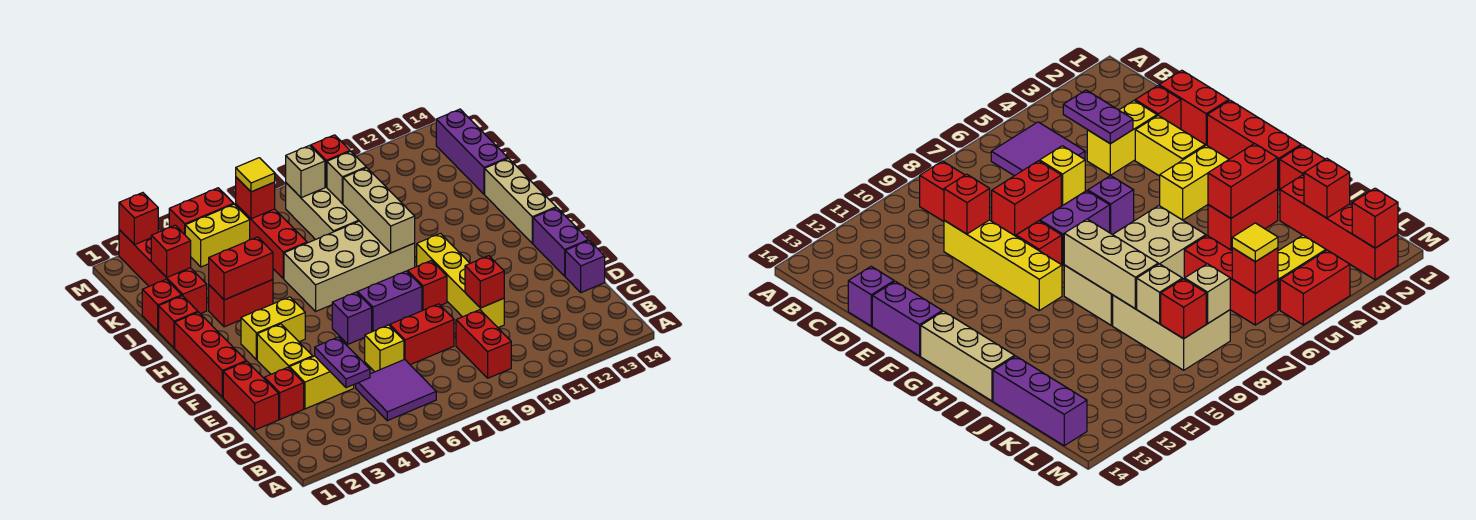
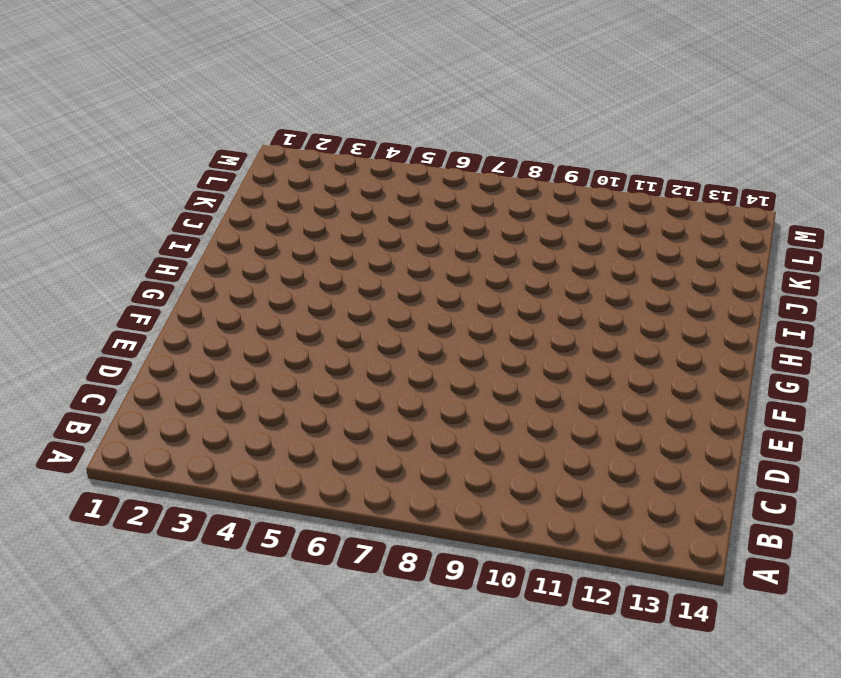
none -> purple 2x2 tile [356,359,436,421]
none -> red 1x2 brick [456,310,511,378]
none -> red 1x2 brick [223,361,279,430]
none -> red 1x1 brick [264,367,304,419]

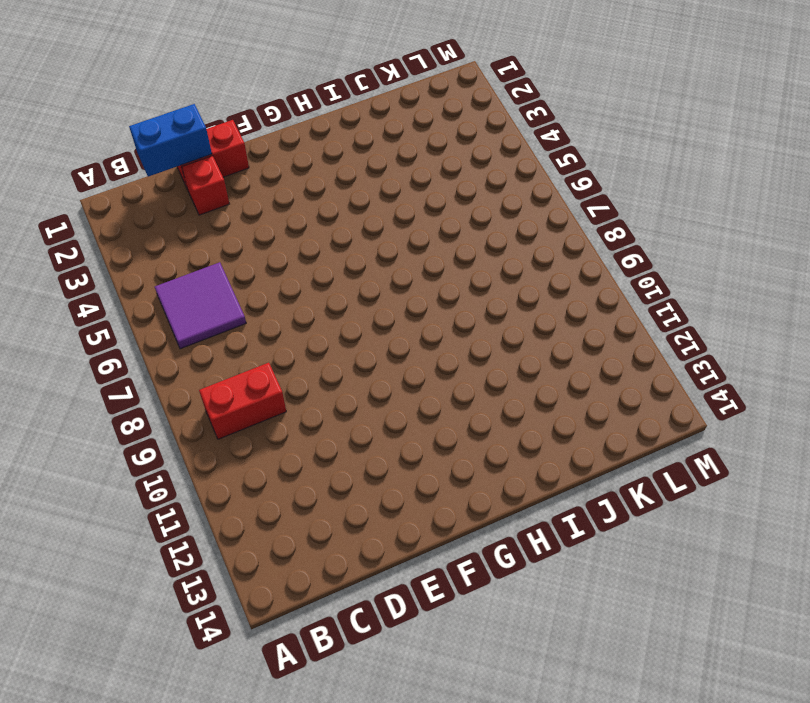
blue 1x2 brick [129,104,212,177] -> none
none -> yellow 1x2 brick [289,356,354,409]
none -> yellow 1x1 brick [365,325,404,372]
none -> red 1x2 brick [390,304,454,365]
none -> yellow 1x4 brick [417,234,504,327]

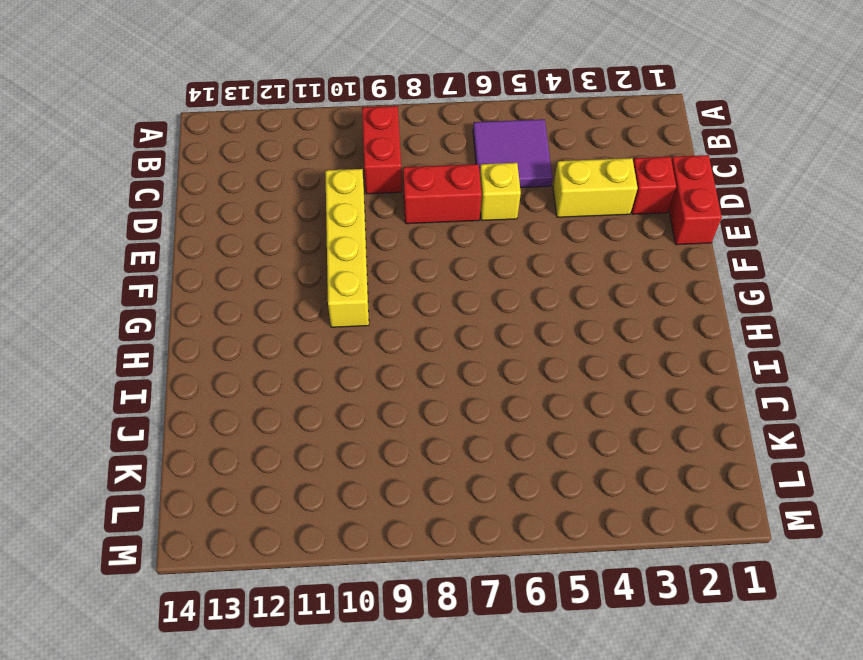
none -> purple 1x1 brick [565,241,605,293]
none -> yellow 1x2 brick [257,324,313,374]
none -> purple 1x2 brick [533,208,588,276]
none -> red 1x3 brick [175,312,246,397]

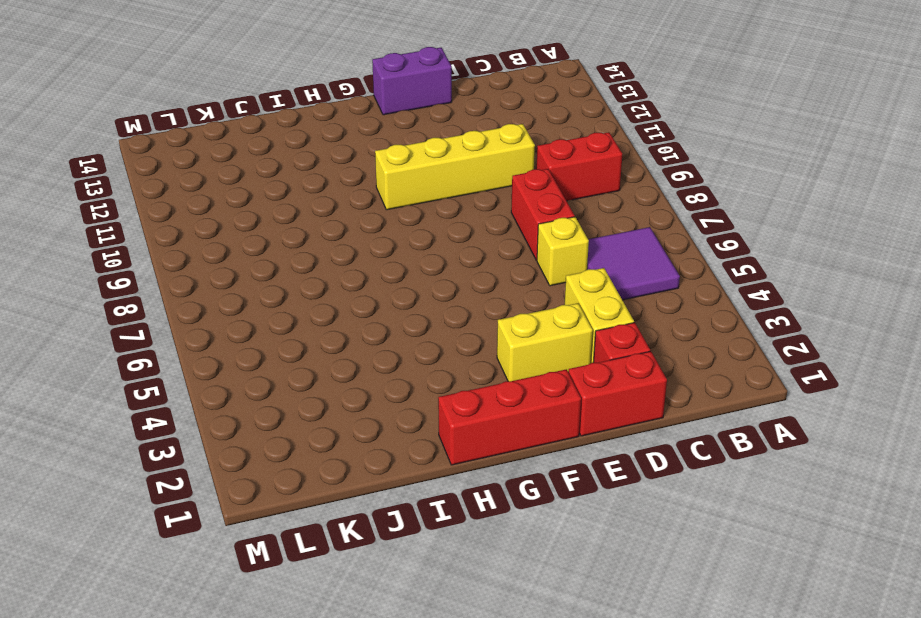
none -> purple 1x1 brick [565,241,605,293]
none -> purple 1x1 brick [332,292,372,344]
none -> purple 1x2 brick [358,271,422,332]
none -> red 1x1 brick [408,261,447,311]

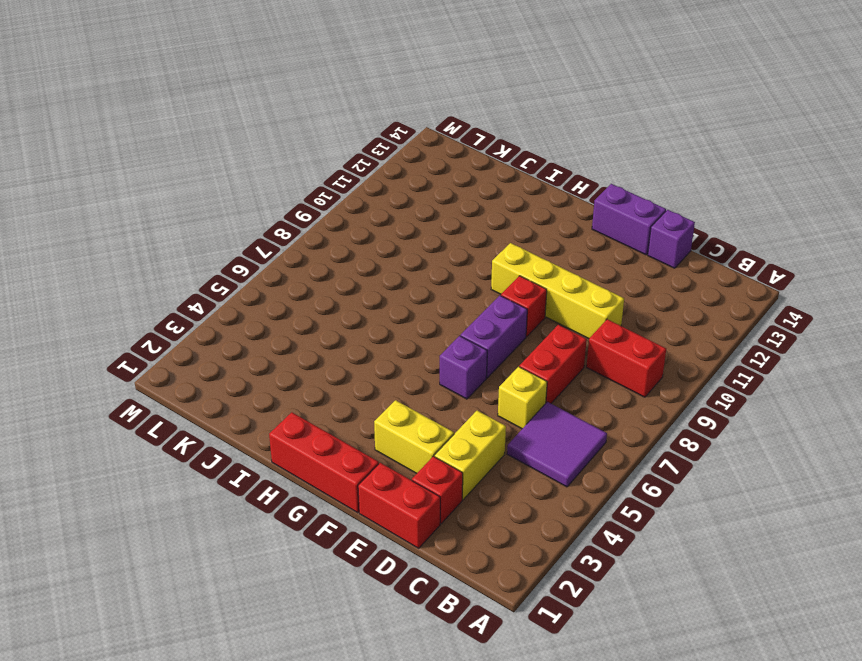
none -> yellow 1x2 brick [241,297,305,360]
none -> tan 1x3 brick [485,158,556,243]
none -> tan 2x4 brick [284,221,415,311]
none -> red 1x1 brick [159,296,198,348]

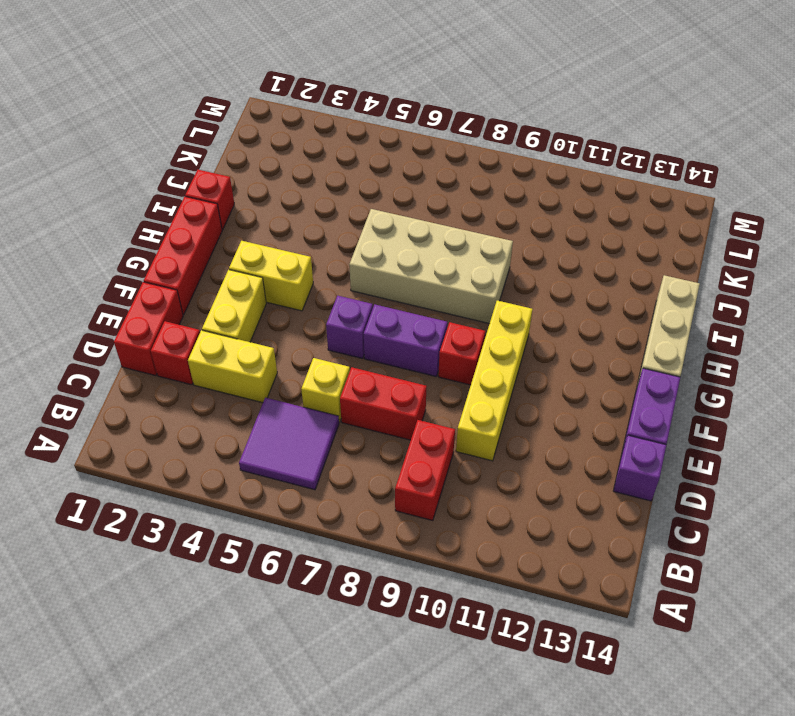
none -> red 1x2 brick [209,280,273,327]
none -> red 1x1 brick [142,279,182,331]
none -> red 1x4 brick [119,230,207,314]
none -> red 1x3 brick [236,204,307,279]

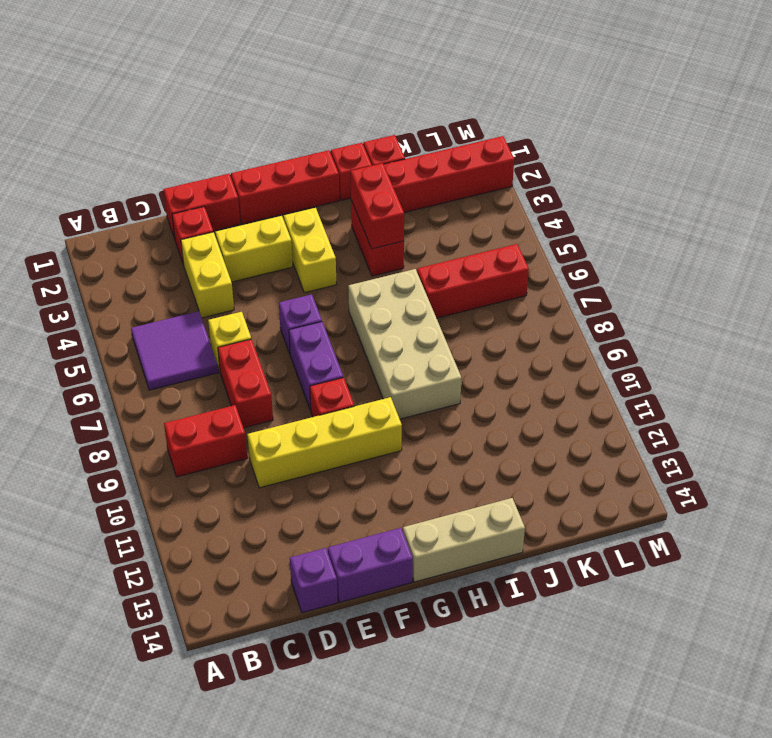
none -> tan 2x3 brick [286,183,359,240]
none -> purple 1x3 brick [436,109,508,194]
none -> yellow 1x2 brick [185,204,250,267]
none -> red 1x2 brick [169,188,233,235]

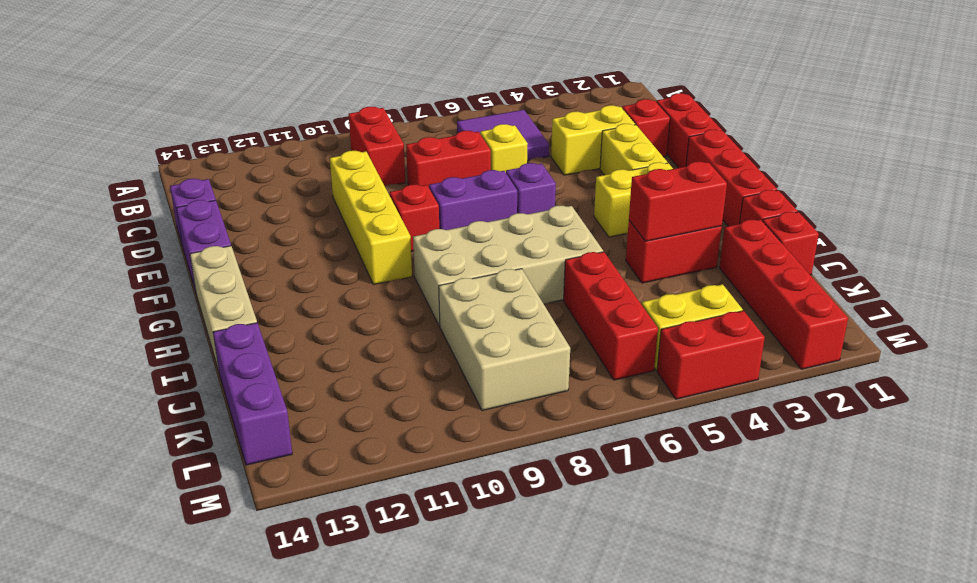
none -> purple 1x2 plate [315,337,370,388]
none -> red 1x1 brick [465,256,504,308]
none -> tan 1x3 brick [343,168,415,253]
none -> red 1x1 brick [151,225,191,277]

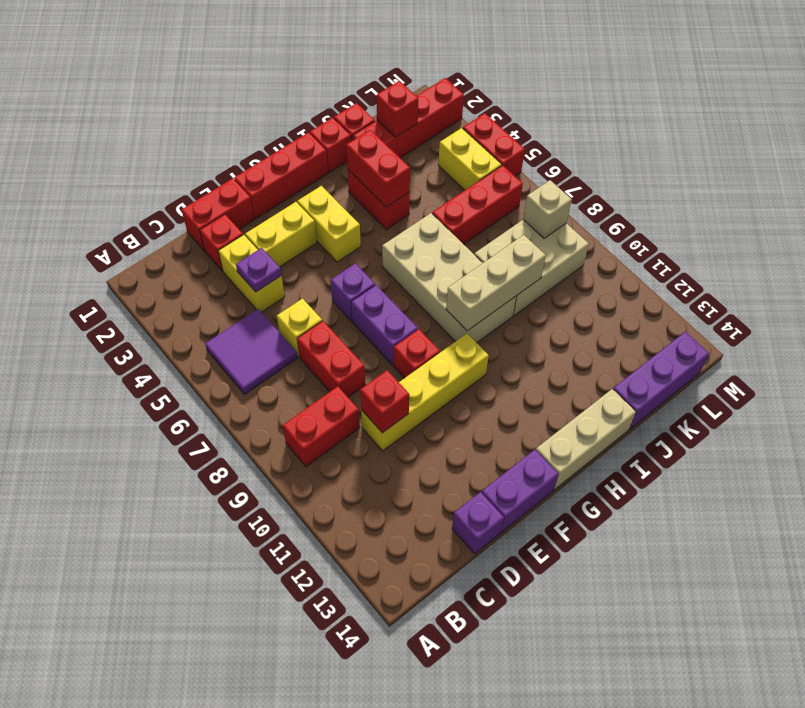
purple 1x1 plate [236,248,281,292] -> purple 1x2 plate [315,337,370,388]
none -> tan 1x1 brick [327,151,366,203]
none -> red 1x1 brick [236,177,275,219]
none -> red 1x1 brick [311,135,350,187]
none -> red 1x1 brick [119,193,158,245]

